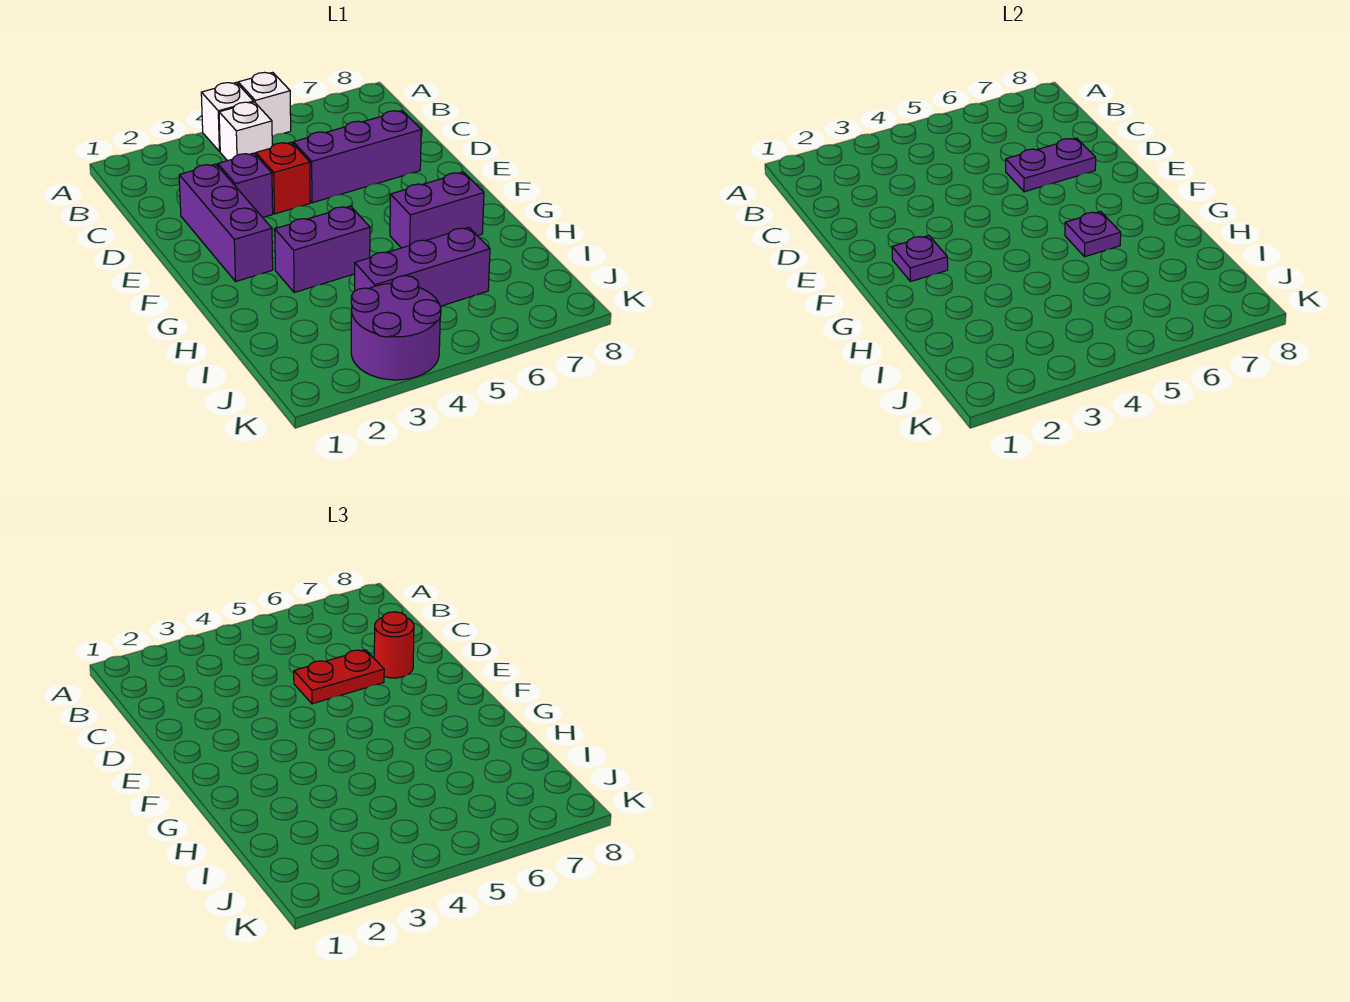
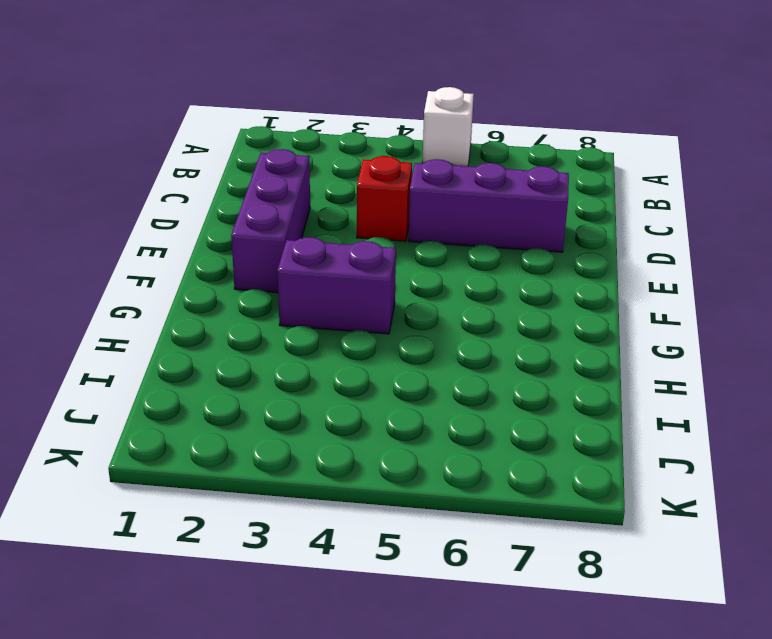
none -> white 1x1 brick [201,83,254,152]
none -> white 1x1 brick [219,102,272,161]
none -> purple 1x1 brick [218,153,273,217]

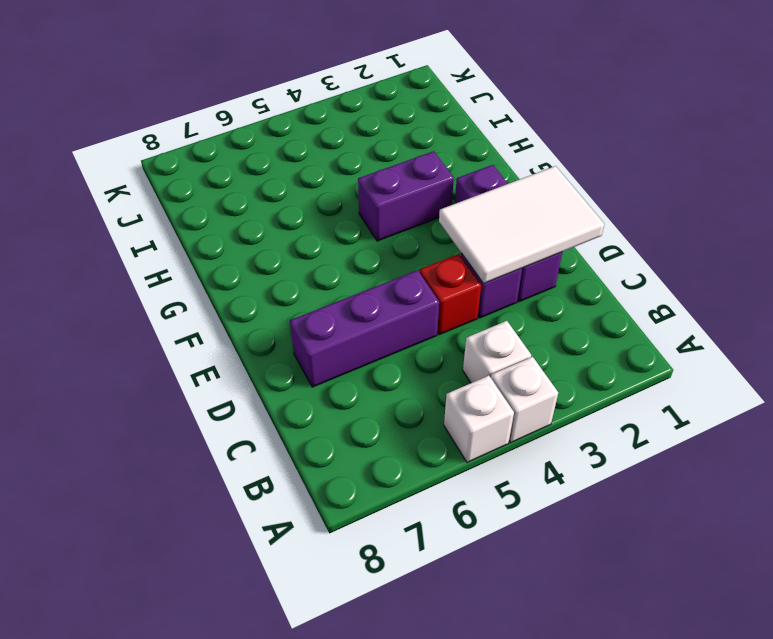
white 2x3 tile [439,166,604,284] -> none
none -> purple 1x2 brick [390,172,484,248]
none -> purple 1x3 brick [355,227,490,307]
none -> purple 2x2 round brick [351,276,441,380]

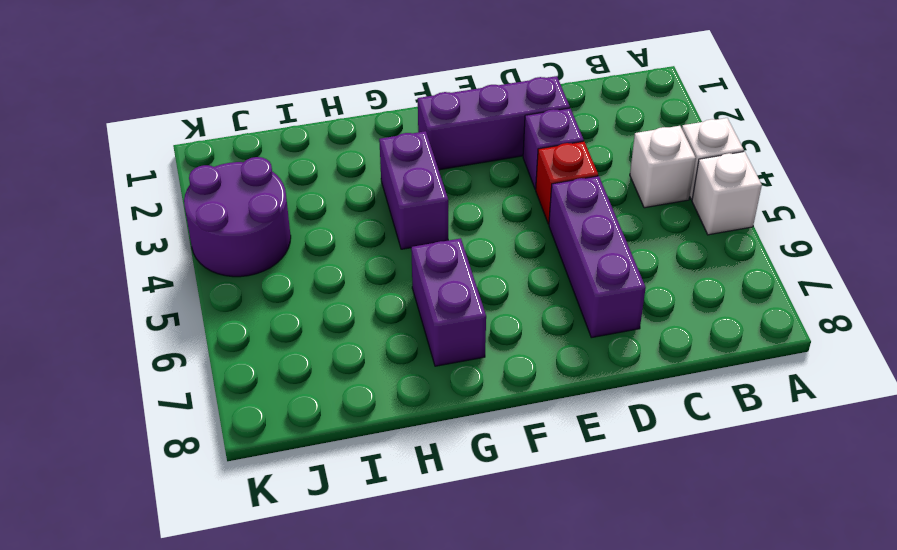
none -> purple 1x3 brick [355,227,490,307]
none -> purple 1x2 plate [1006,138,1096,192]
none -> purple 1x1 plate [892,236,948,282]

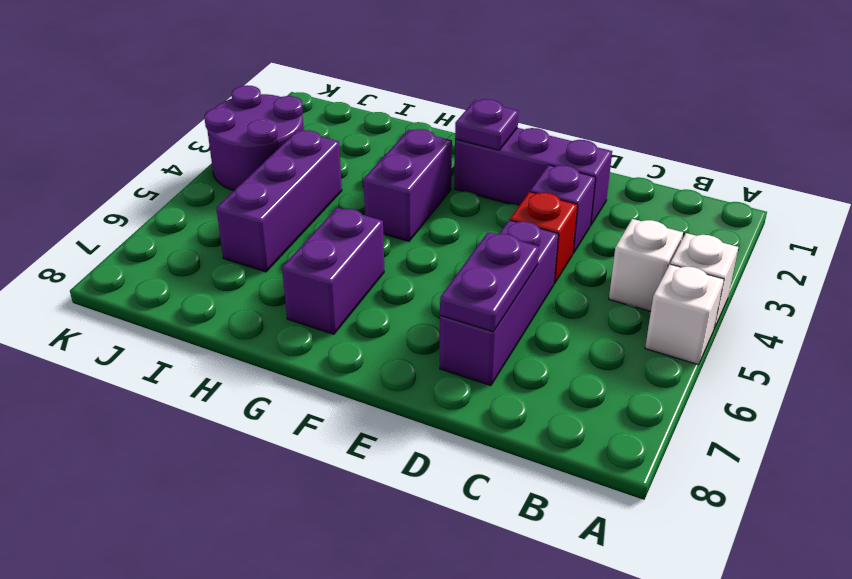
none -> purple 1x1 plate [1065,212,1121,257]
none -> red 1x2 plate [294,650,384,704]
none -> red 1x1 round brick [374,612,414,678]

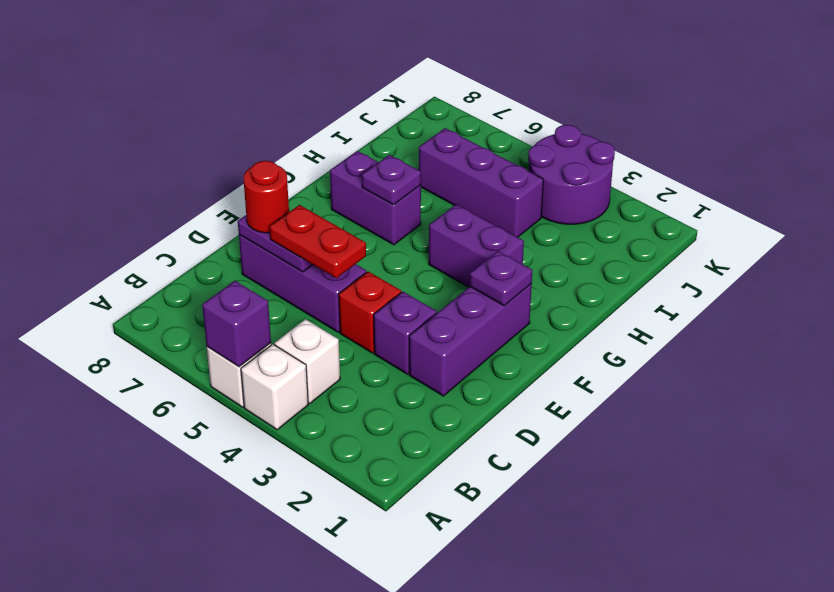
purple 1x1 brick [202,281,271,367] -> none

